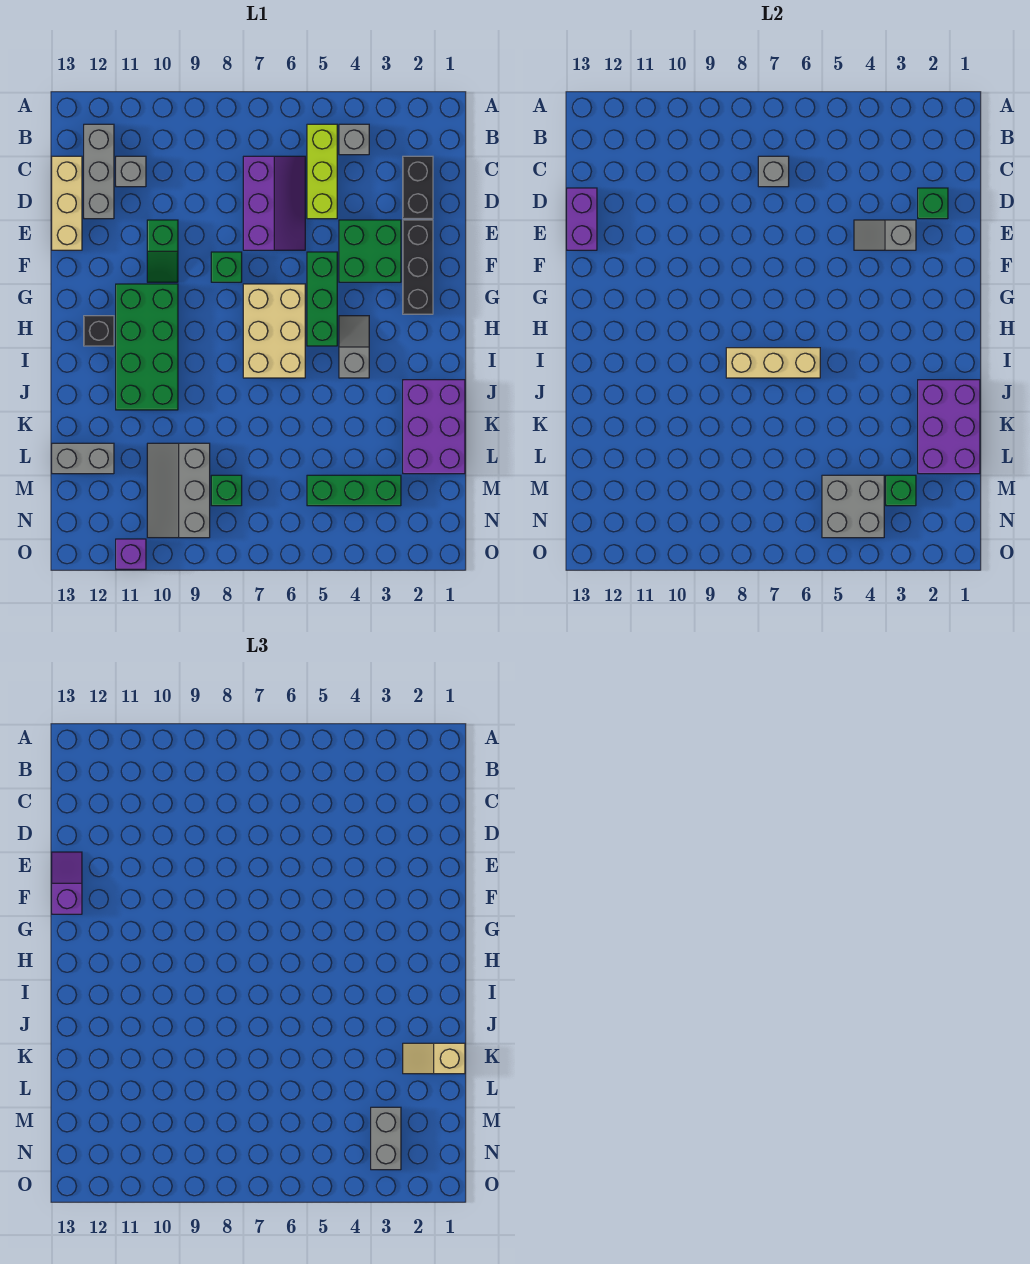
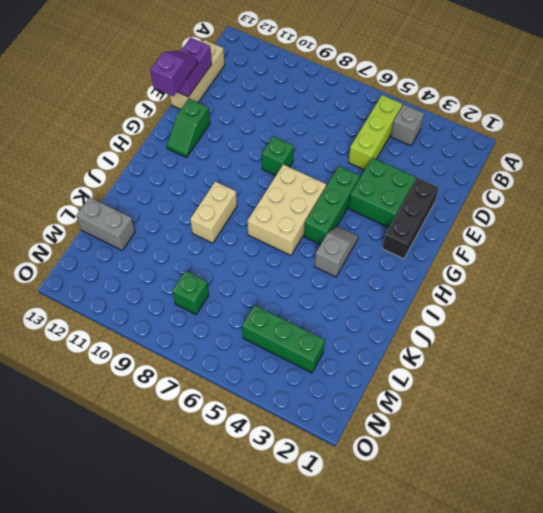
green 1x2 slope [167,99,210,158] -> green 1x2 slope moved to [147,220,178,282]
tan 1x2 brick [190,182,237,243] -> none
none -> grey 1x3 brick [84,124,114,219]
none -> black 1x2 brick [403,156,433,219]
none -> purple 2x3 slope [243,156,305,250]
none -> grey 1x1 brick [116,156,146,187]

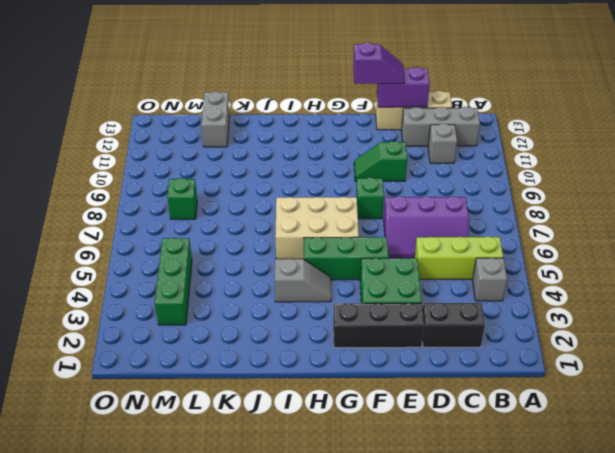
none -> green 2x4 brick [116,284,178,410]
none -> black 1x1 brick [84,316,114,346]
none -> purple 2x3 brick [403,380,465,474]
none -> grey 2x3 slope [147,443,210,538]

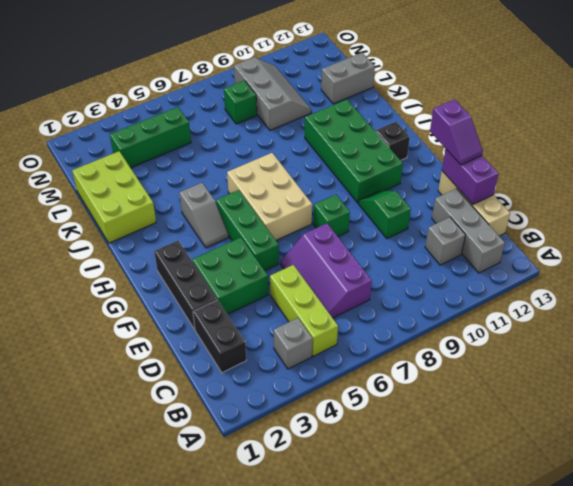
lime 2x3 brick [72,151,156,243] -> purple 2x3 brick [403,380,465,474]
none -> purple 1x1 brick [116,539,146,569]
none -> grey 1x1 brick [758,156,789,187]
none -> green 1x1 brick [918,188,948,219]
none -> grey 1x2 slope [854,220,916,250]

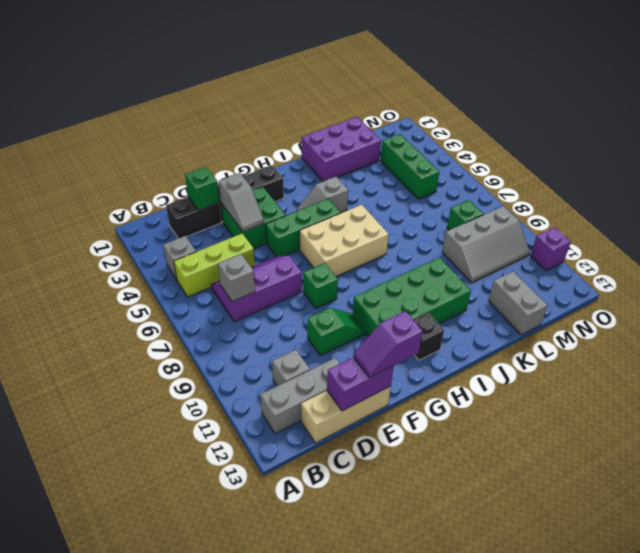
none -> tan 1x3 brick [726,348,820,378]
none -> purple 2x3 brick [918,380,980,474]
none -> green 1x1 brick [886,475,916,506]
none -> grey 2x2 brick [822,475,884,538]

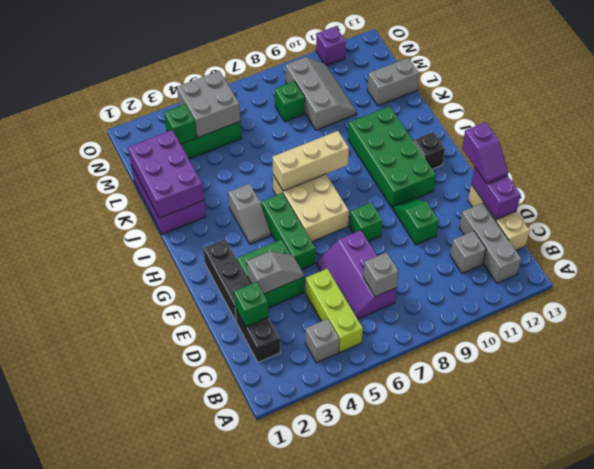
none -> tan 1x2 slope [403,1043,465,1074]
none -> grey 1x2 brick [371,1107,401,1170]

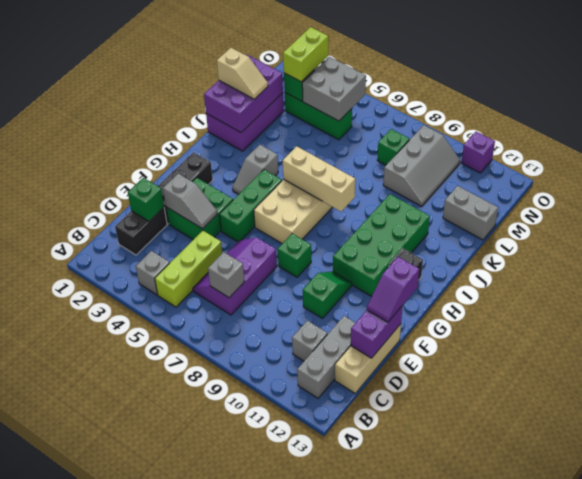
lime 1x2 brick [283,27,328,82] -> grey 1x2 brick [371,1107,401,1170]

